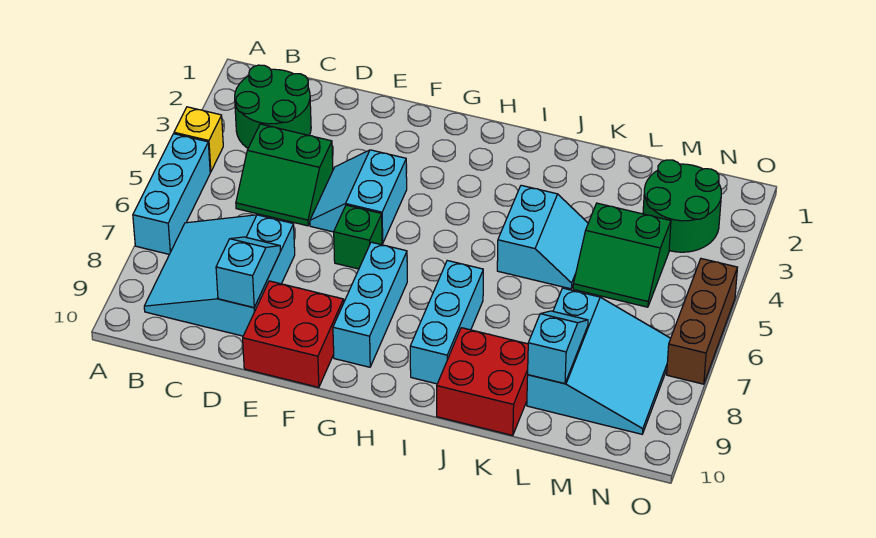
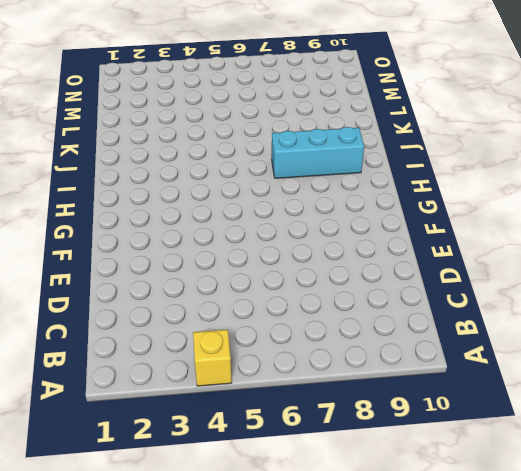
none -> cyan 1x3 brick [133,134,210,254]
none -> green 2x2 round brick [235,65,311,148]
none -> cyan 3x3 slope [144,215,295,336]

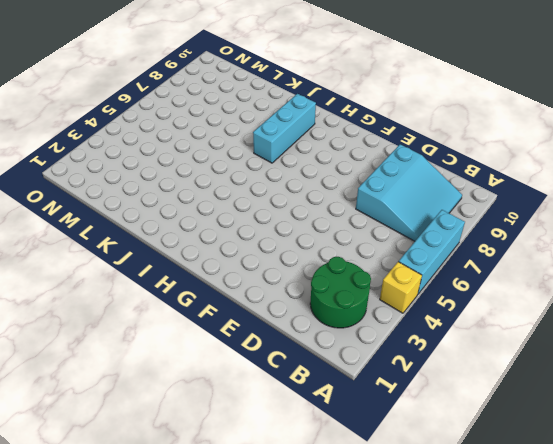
none -> green 2x2 slope [236,124,333,226]
none -> cyan 2x2 slope [310,150,407,244]
none -> red 2x2 brick [243,281,344,387]

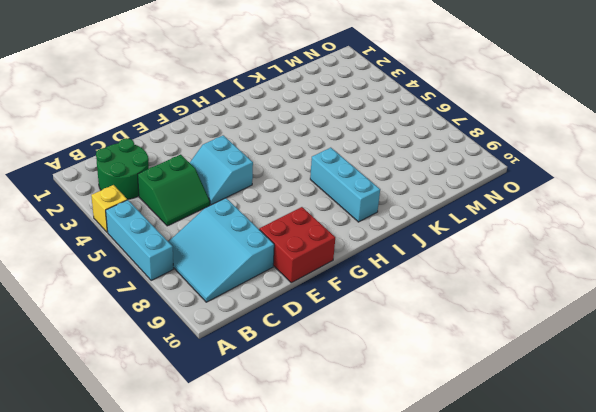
none -> green 1x1 brick [334,205,382,269]
none -> cyan 1x3 brick [333,242,407,367]
none -> cyan 2x2 slope [497,185,588,289]

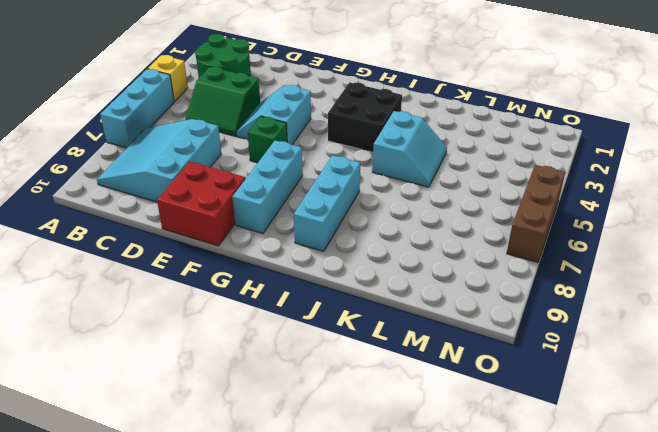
black 2x2 brick [328,82,402,152] -> none
none -> red 2x2 brick [437,328,528,436]
none -> green 2x2 slope [573,203,671,307]
none -> cyan 3x3 slope [527,288,671,434]

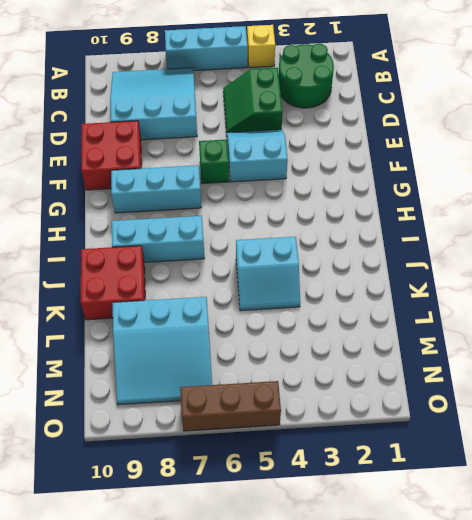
none -> green 2x2 slope [573,203,671,307]
none -> green 2x2 round brick [643,160,721,252]
none -> cyan 1x2 slope [216,237,280,308]

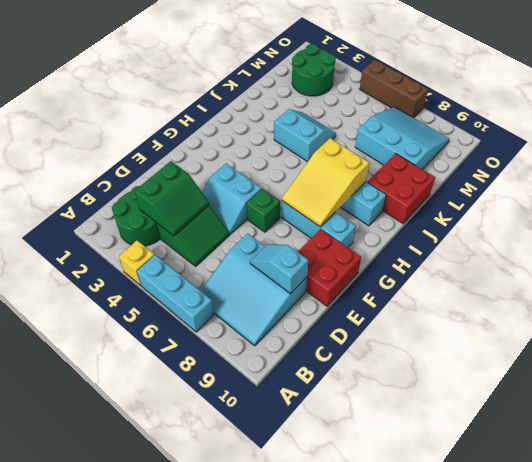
green 2x2 slope [134,161,209,236] -> green 2x2 slope moved to [573,203,671,307]
yellow 2x3 slope [282,138,369,227] -> none
none -> cyan 1x2 slope [528,311,588,384]

